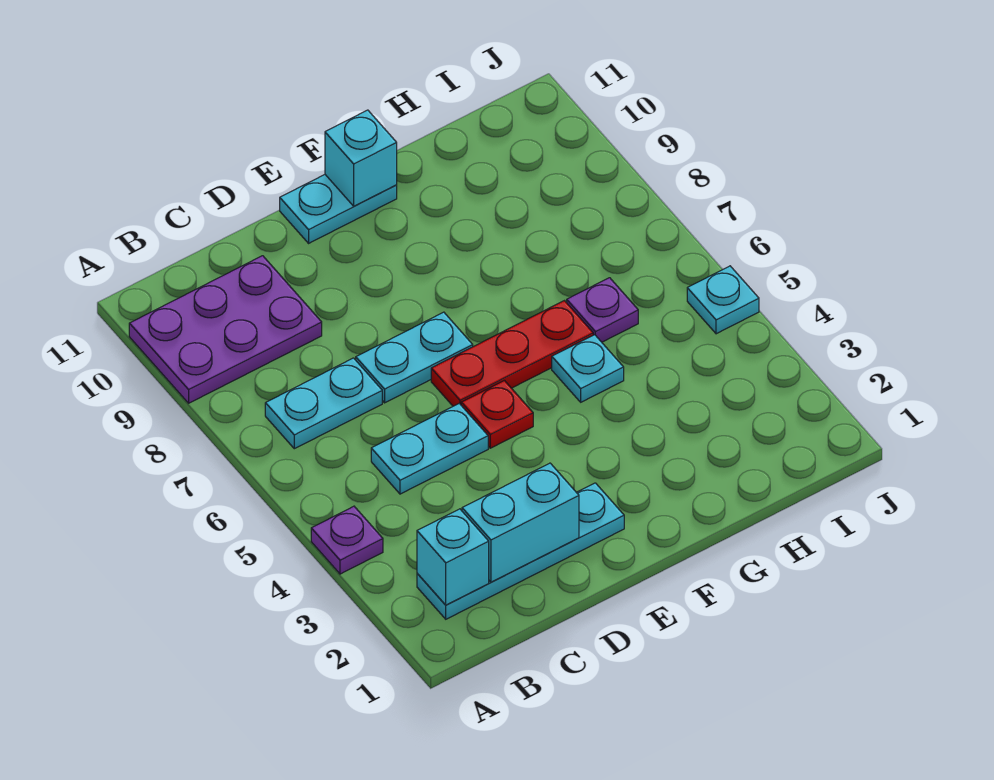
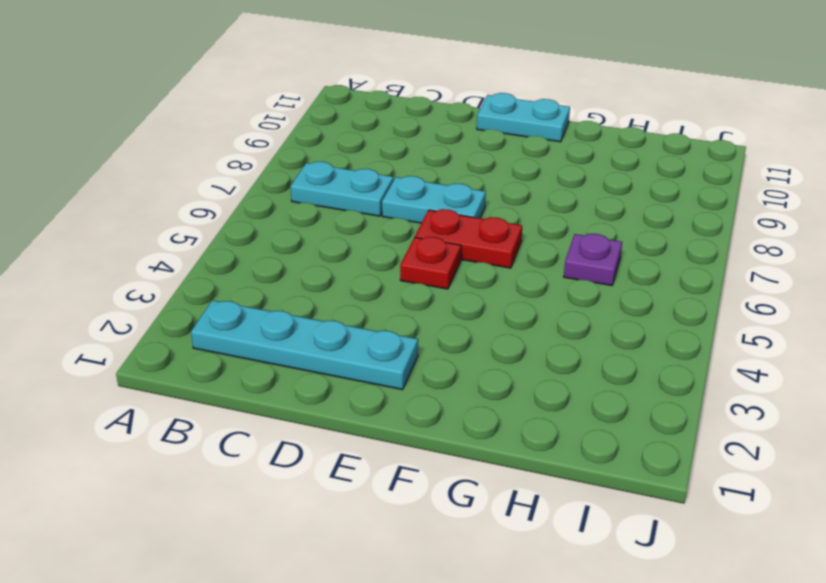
red 1x2 plate [415,209,522,268] -> red 1x3 plate [431,301,593,406]
none -> purple 1x1 plate [311,506,383,574]
none -> purple 2x3 plate [129,256,322,403]
none -> cyan 1x2 plate [371,403,488,494]

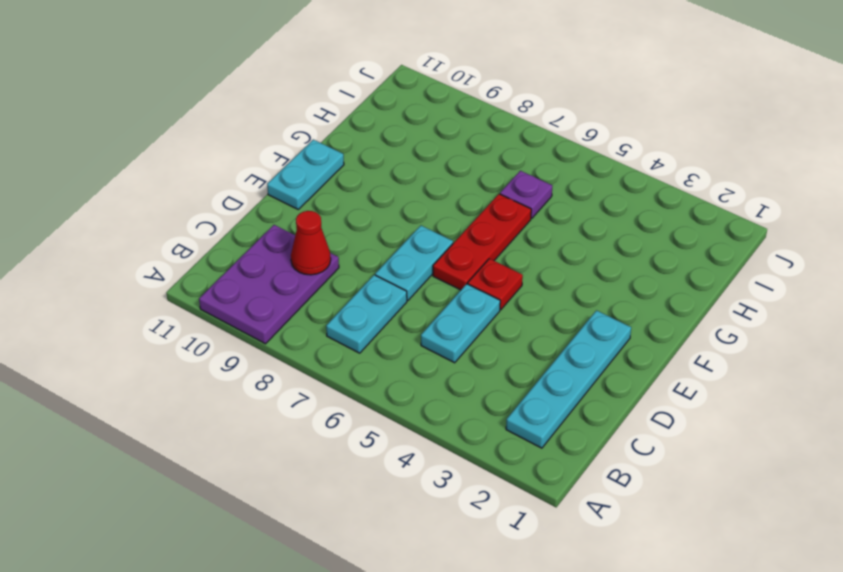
red 1x1 cone [291,211,331,275] -> none
none -> purple 1x1 plate [311,506,383,574]
none -> cyan 1x1 plate [552,335,624,402]
none -> cyan 1x1 plate [687,266,759,334]

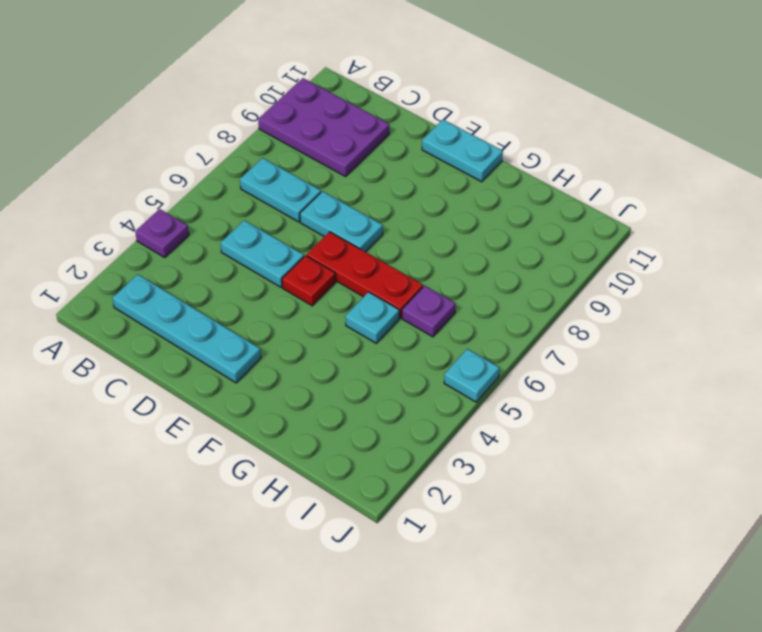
none -> cyan 1x1 brick [417,509,489,605]
none -> cyan 1x2 brick [462,463,579,582]
none -> cyan 1x1 brick [325,110,397,206]

